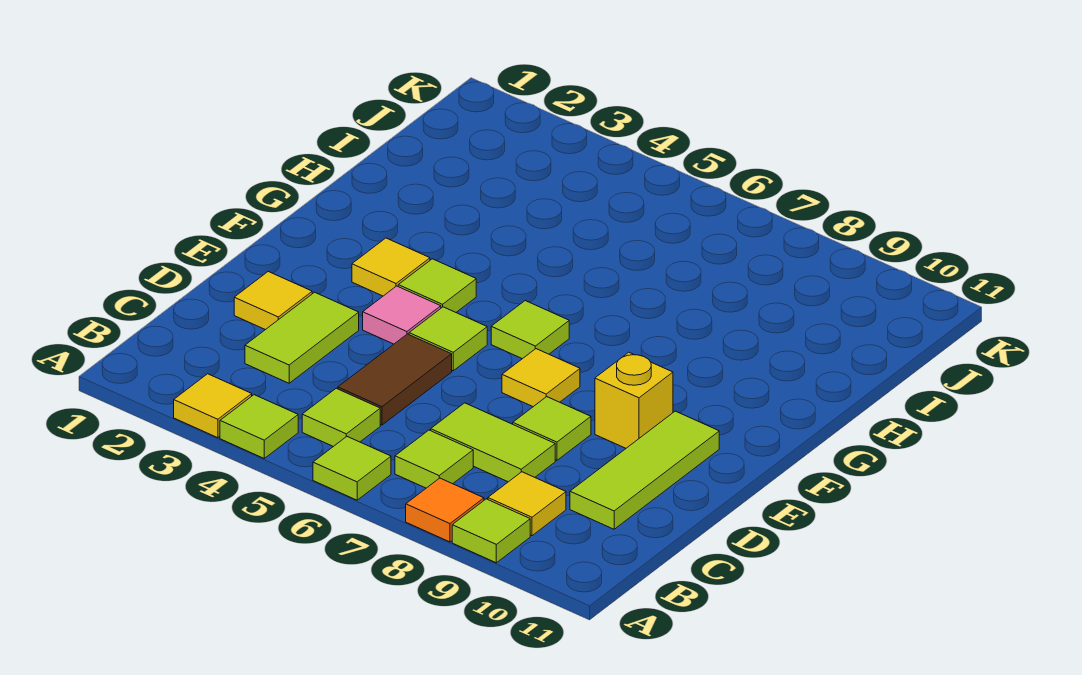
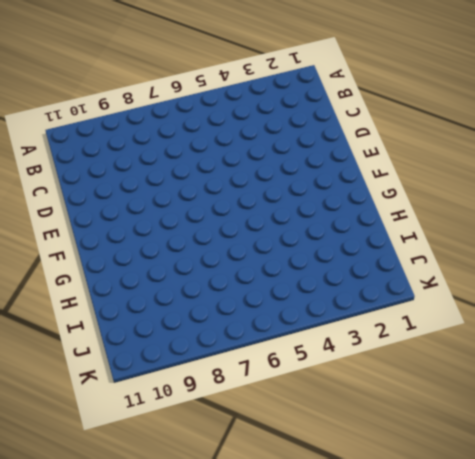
none -> yellow 1x1 tile [174,374,252,438]
none -> lime 1x1 tile [220,395,298,458]
none -> lime 1x1 tile [313,437,391,500]

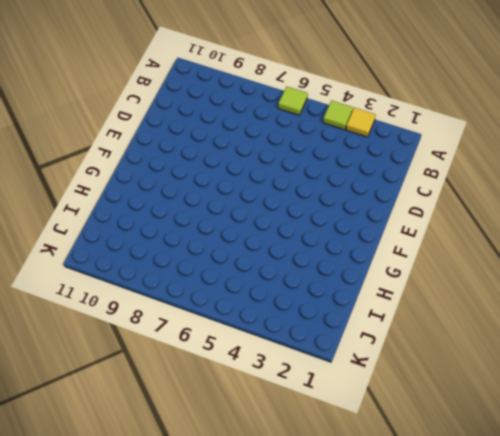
none -> orange 1x1 tile [406,478,484,542]
none -> lime 1x1 tile [452,499,530,563]
none -> lime 1x1 tile [302,388,380,447]

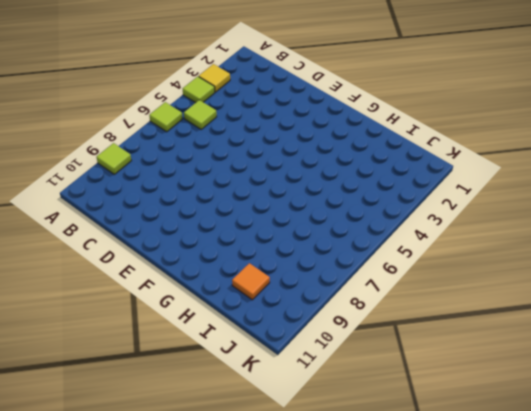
orange 1x1 tile [232,263,270,300] -> orange 1x1 tile moved to [406,478,484,542]
none -> lime 1x1 tile [395,430,473,488]
none -> yellow 1x1 tile [488,472,566,536]
none -> lime 1x2 tile [245,292,359,383]

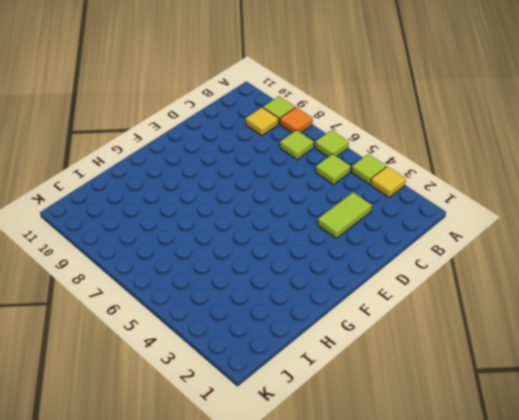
none -> brown 1x2 tile [338,334,452,425]
none -> lime 1x2 tile [431,403,555,482]
none -> lime 1x3 tile [570,411,719,529]

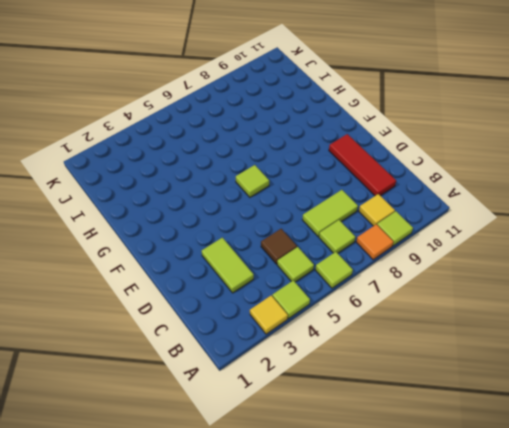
brown 1x1 tile [261,229,297,264] -> brown 1x2 tile [338,334,452,425]
red 1x3 tile [329,134,396,196] -> lime 1x3 tile [570,411,719,529]
none -> yellow 1x1 tile [234,272,312,330]
none -> lime 1x1 tile [513,397,591,460]
none -> pink 1x1 tile [363,286,441,344]

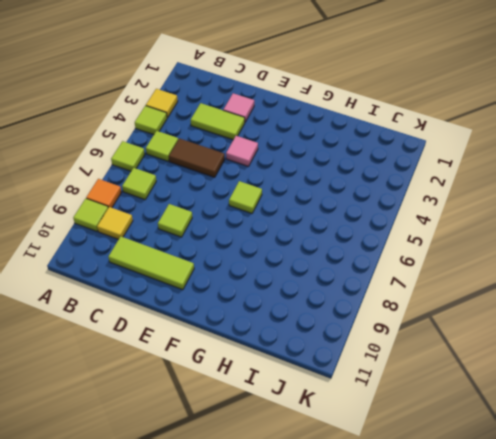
pink 1x1 tile [223,93,254,122] -> yellow 1x1 tile [234,272,312,330]
none -> lime 1x2 tile [431,403,555,482]
none -> lime 1x1 tile [409,307,487,371]
none -> yellow 1x1 tile [502,349,580,407]

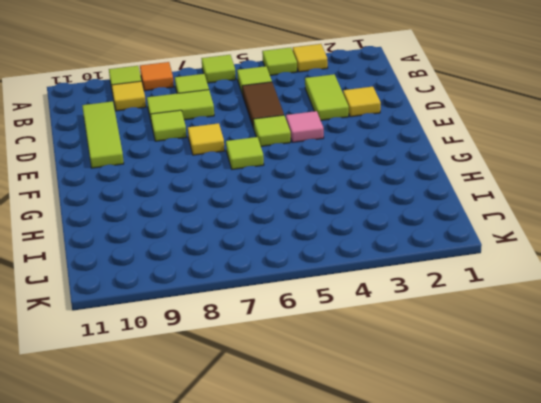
none -> yellow 1x1 brick [595,352,673,448]
none -> yellow 1x1 tile [352,238,430,296]
none -> lime 1x1 tile [398,259,476,312]

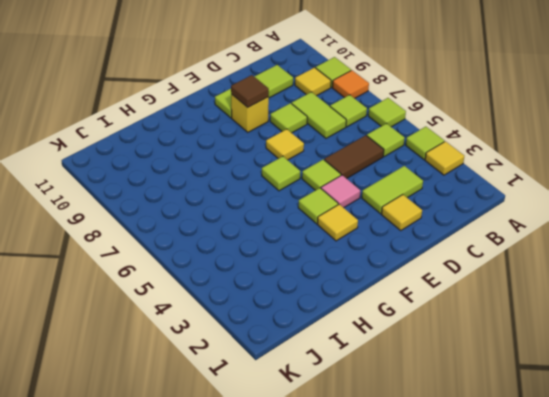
brown 1x1 tile [231,75,269,108] -> none

